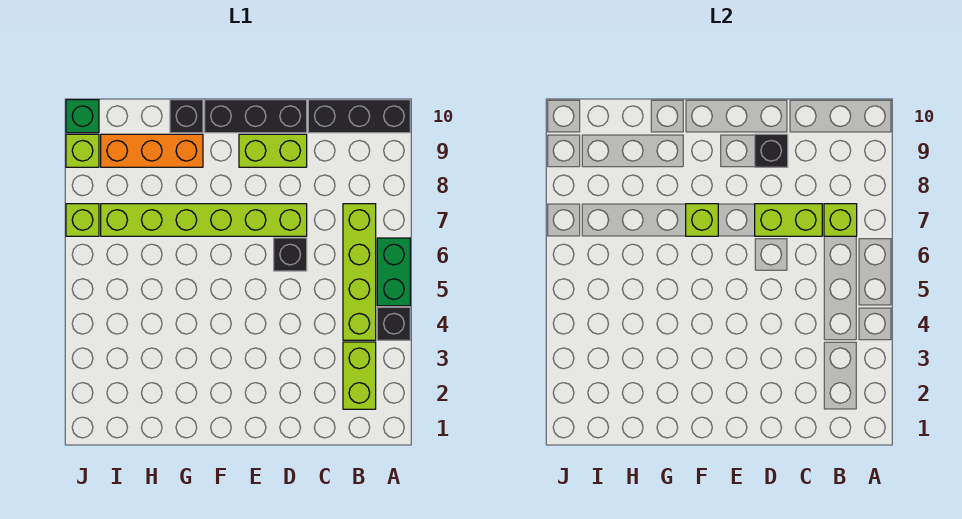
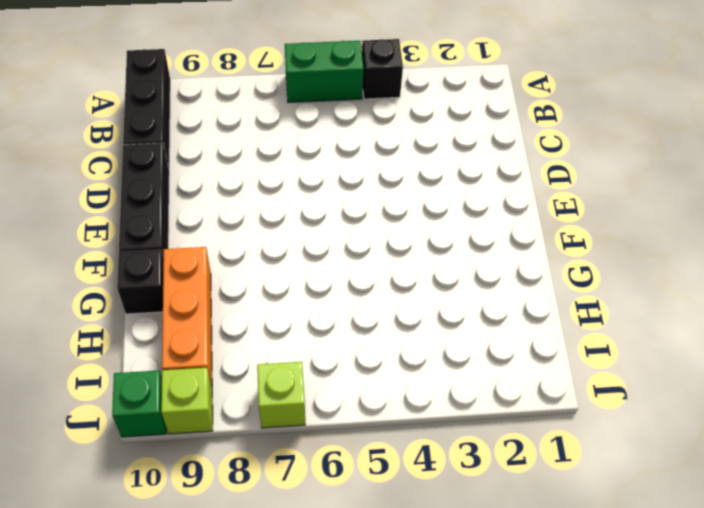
none -> lime 1x2 brick [343,342,376,409]
none -> lime 1x4 brick [343,204,376,340]
none -> black 1x1 brick [274,238,307,271]

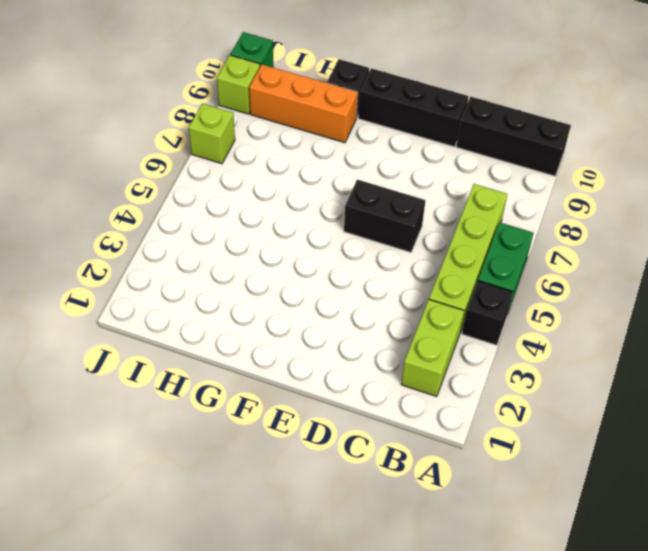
black 1x2 brick [344,180,426,252] -> black 1x1 brick [274,238,307,271]
none -> lime 1x6 brick [101,204,307,236]
none -> lime 1x2 brick [239,134,307,167]
none -> lime 1x1 brick [824,204,857,236]

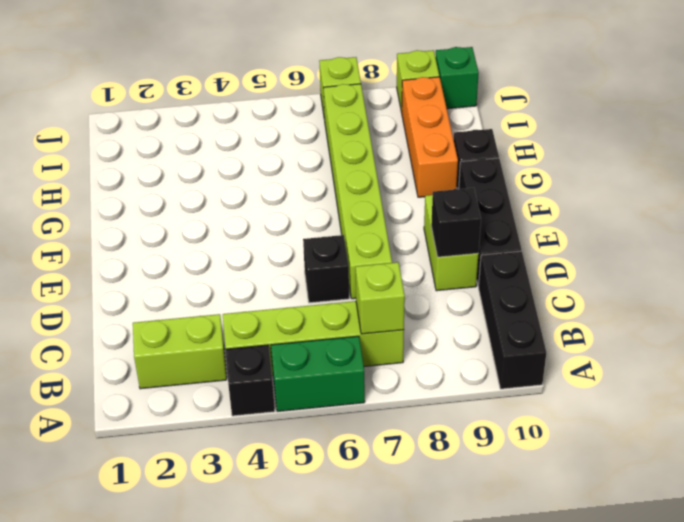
none -> lime 1x2 brick [755,204,822,236]
none -> lime 1x1 brick [686,204,718,236]

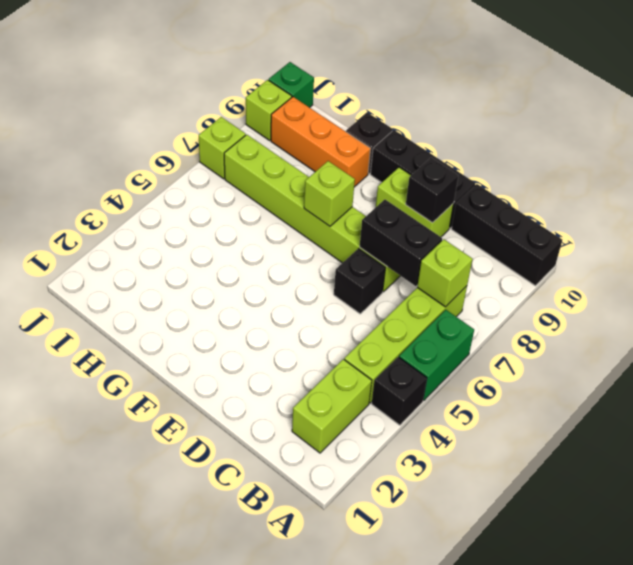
black 1x2 brick [360,200,442,286] -> lime 1x2 brick [755,204,822,236]

